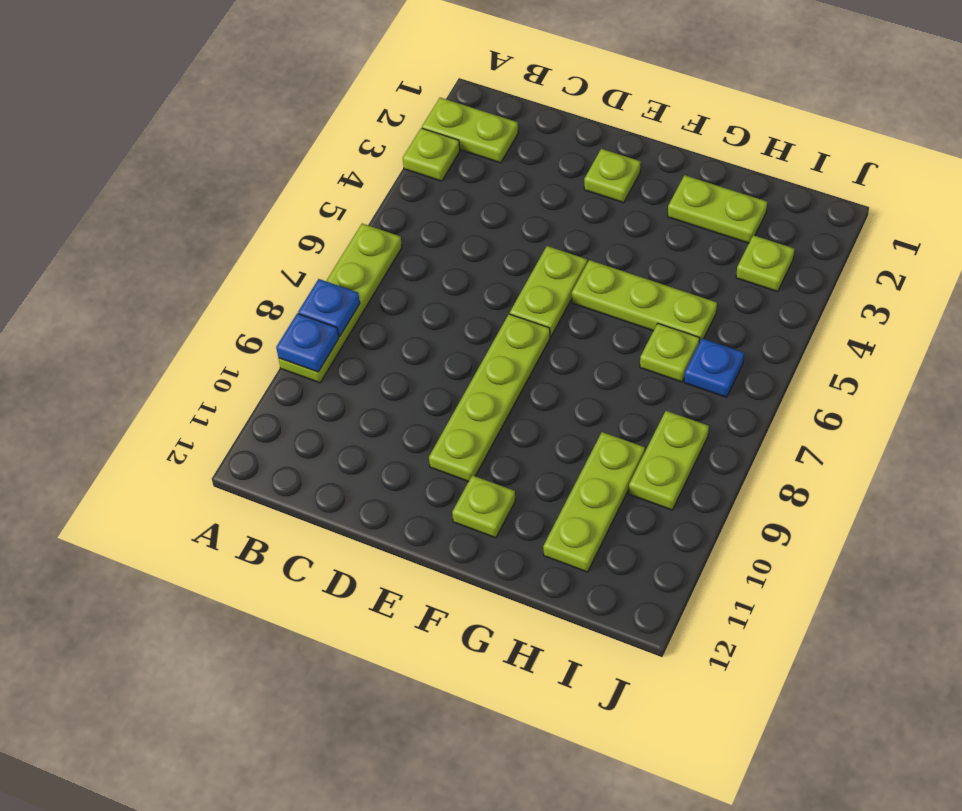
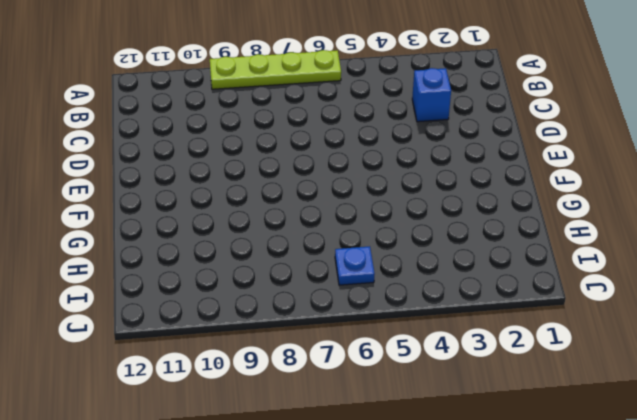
blue 1x1 brick [412,68,451,122] -> none
none -> lime 1x2 plate [422,98,518,163]
none -> lime 1x1 plate [403,128,460,181]
none -> lime 1x1 plate [584,149,641,203]

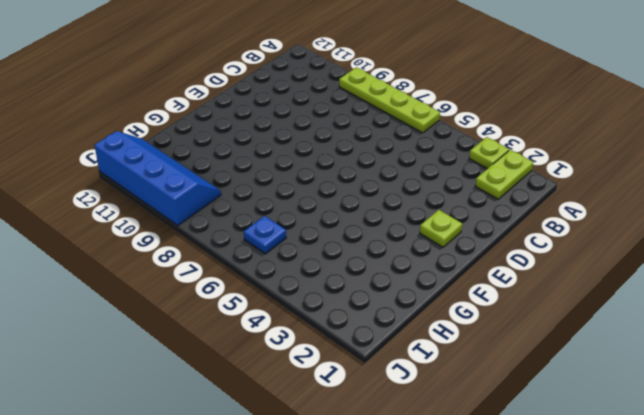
blue 2x4 slope [95,131,221,226] -> lime 1x2 plate [629,411,709,510]
none -> lime 1x2 plate [510,246,587,337]
none -> lime 1x4 plate [429,314,550,482]
none -> lime 1x3 plate [572,260,717,342]

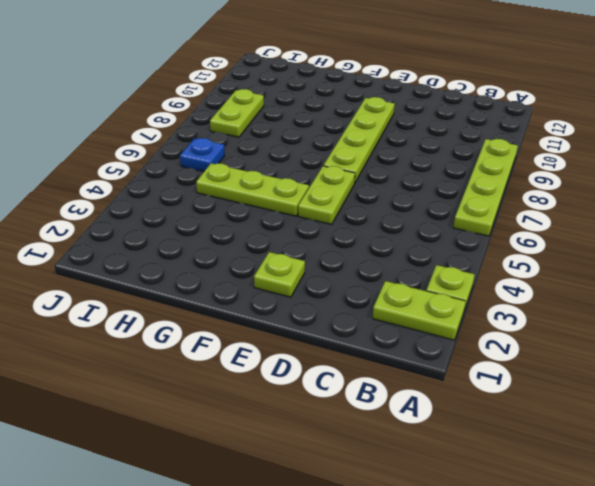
none -> lime 1x1 plate [452,475,516,538]
none -> lime 1x2 plate [668,175,767,243]
none -> lime 1x1 plate [640,324,700,382]

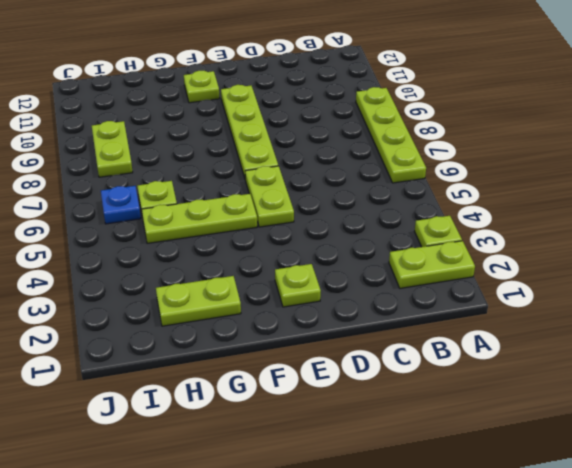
none -> lime 1x3 plate [543,432,645,572]
none -> lime 1x1 plate [736,235,794,292]
none -> blue 1x1 plate [298,279,360,337]

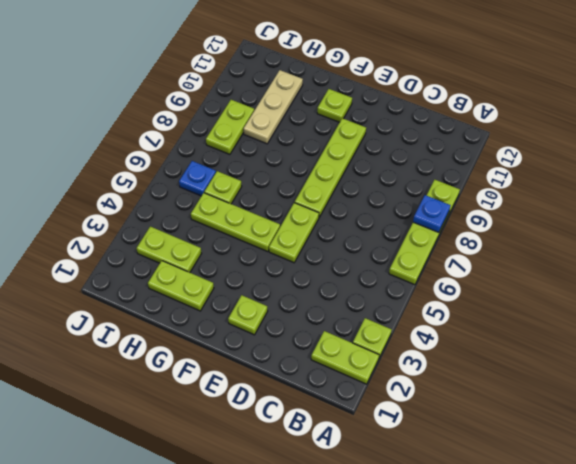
lime 1x2 plate [136,226,201,272] -> lime 1x1 plate [736,235,794,292]
tan 1x3 plate [244,70,303,144] -> lime 1x3 plate [543,432,645,572]
none -> blue 1x1 plate [276,314,339,372]

